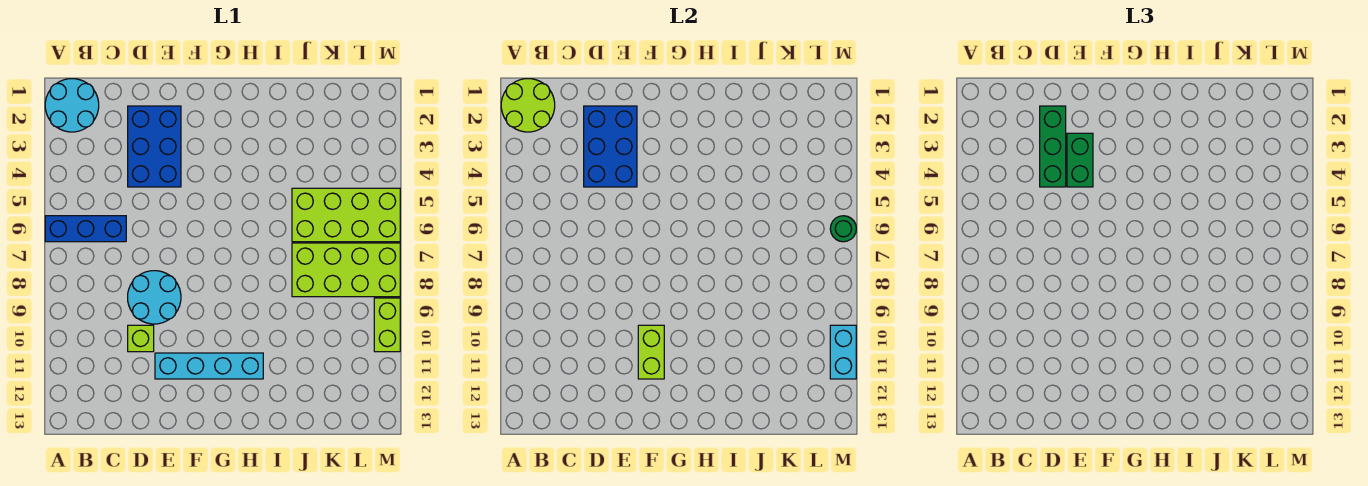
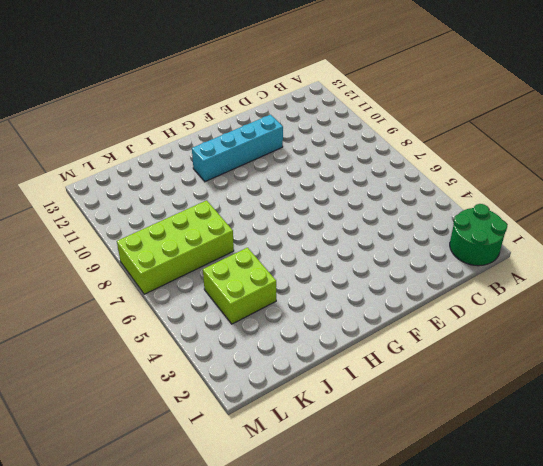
green 2x2 round brick [450,204,507,266] -> cyan 2x2 round brick [45,79,99,132]
lime 2x2 brick [203,248,276,324] -> lime 2x4 brick [292,188,400,242]
none -> blue 1x3 brick [45,216,126,242]
none -> blue 2x3 brick [128,106,181,187]
none -> cyan 2x2 round brick [128,271,181,324]

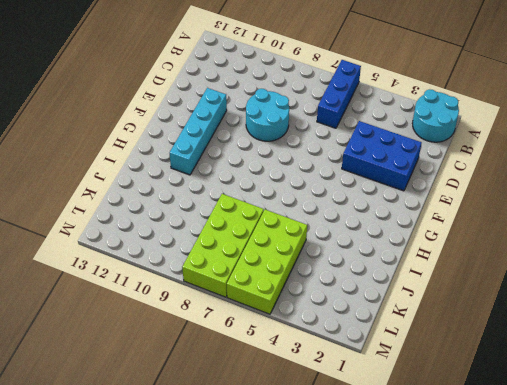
none -> lime 1x1 brick [128,325,154,352]
none -> lime 1x2 brick [374,298,400,352]
none -> lime 2x2 round brick [501,79,555,132]

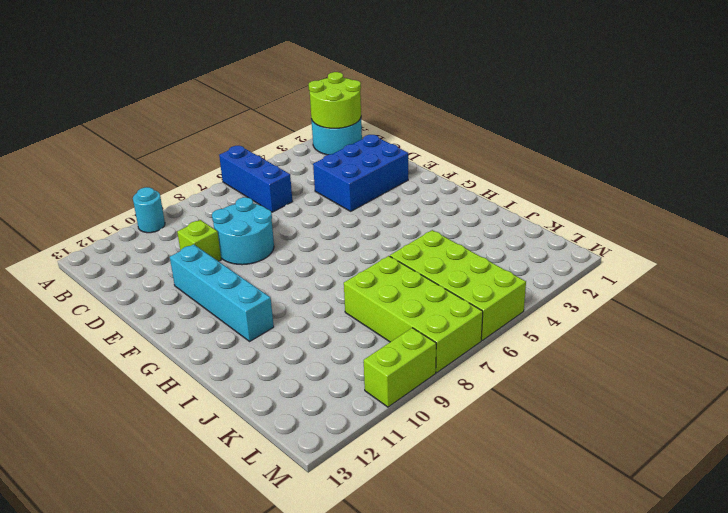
cyan 1x1 round brick [133,187,165,233] -> none
none -> blue 2x3 brick [584,106,637,187]
none -> lime 1x2 brick [638,325,664,379]
none -> green 1x1 round brick [830,216,856,242]

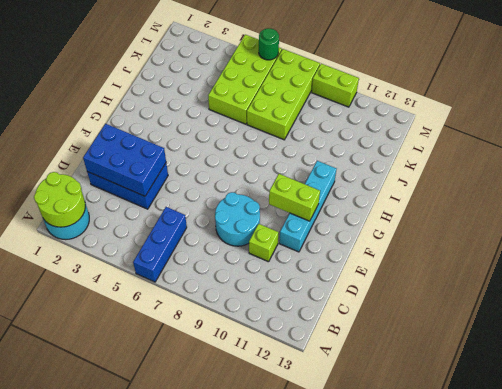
none -> cyan 1x2 brick [830,325,856,379]
none -> green 1x3 brick [1040,106,1066,187]
none -> green 1x2 brick [1067,133,1093,187]

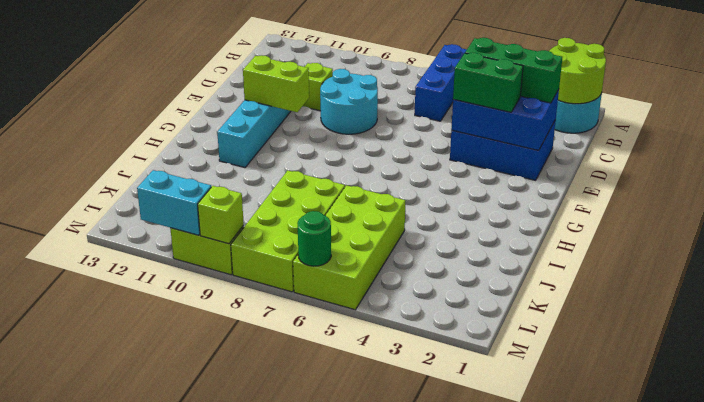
lime 1x1 brick [198,186,244,244] -> none

